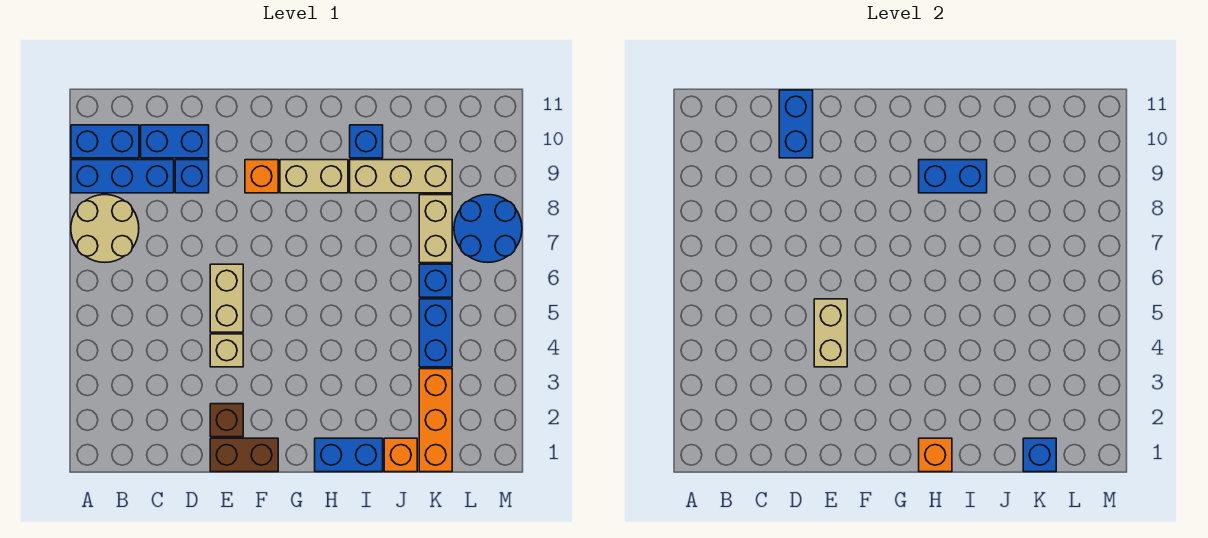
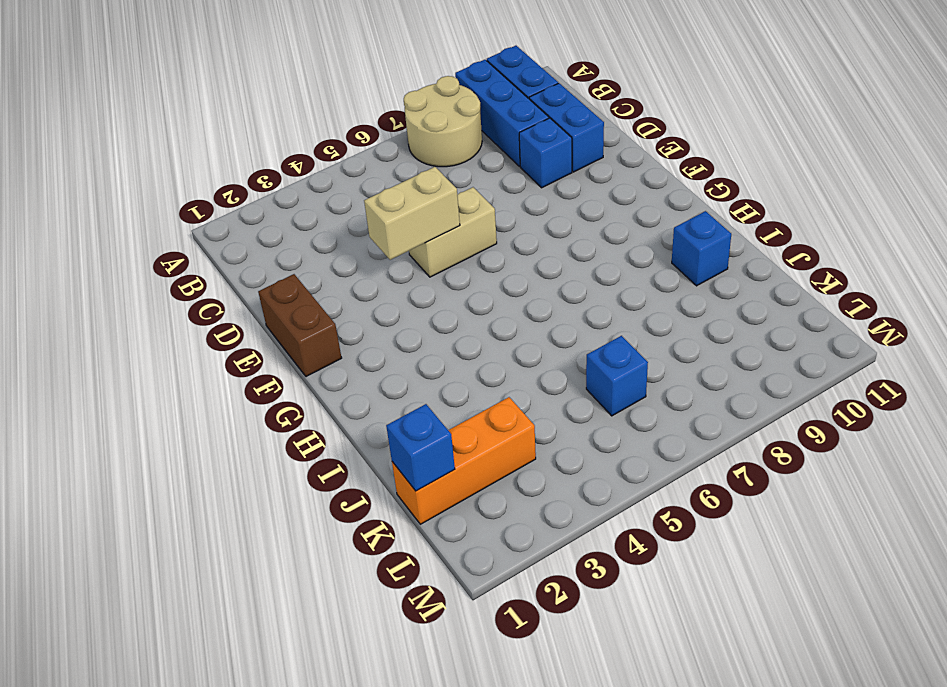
none -> brown 1x1 brick [210,404,243,437]
none -> tan 1x1 brick [210,334,243,367]
none -> orange 1x1 brick [245,160,278,193]

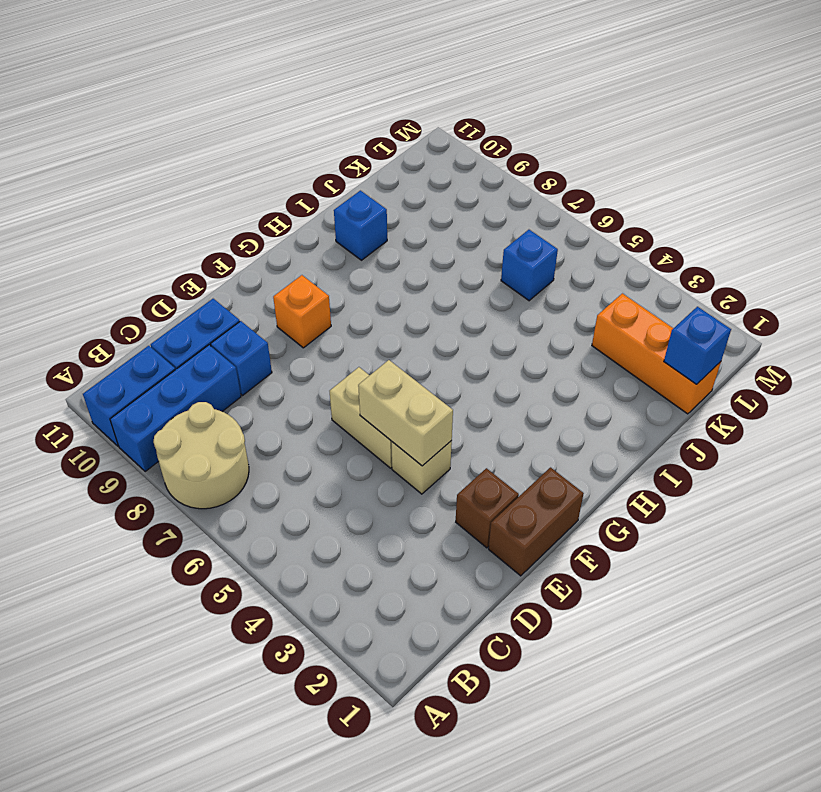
none -> tan 1x2 brick [280,160,348,193]
none -> blue 1x2 brick [315,438,383,472]
none -> tan 1x3 brick [350,160,452,193]

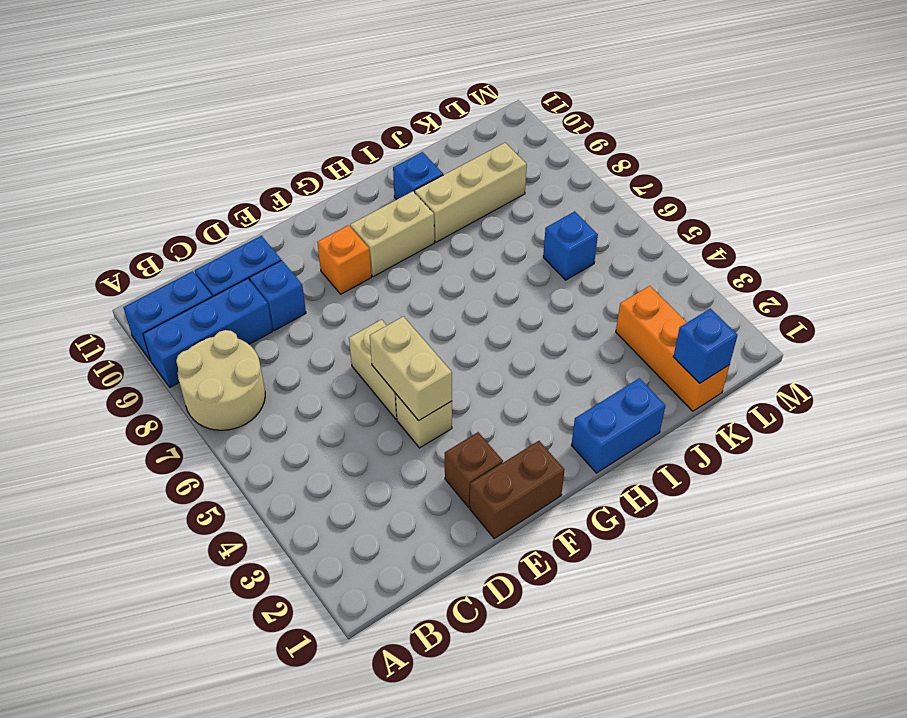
none -> orange 1x1 brick [384,438,417,472]
none -> blue 1x2 brick [419,299,452,367]
none -> tan 1x2 brick [419,195,452,263]

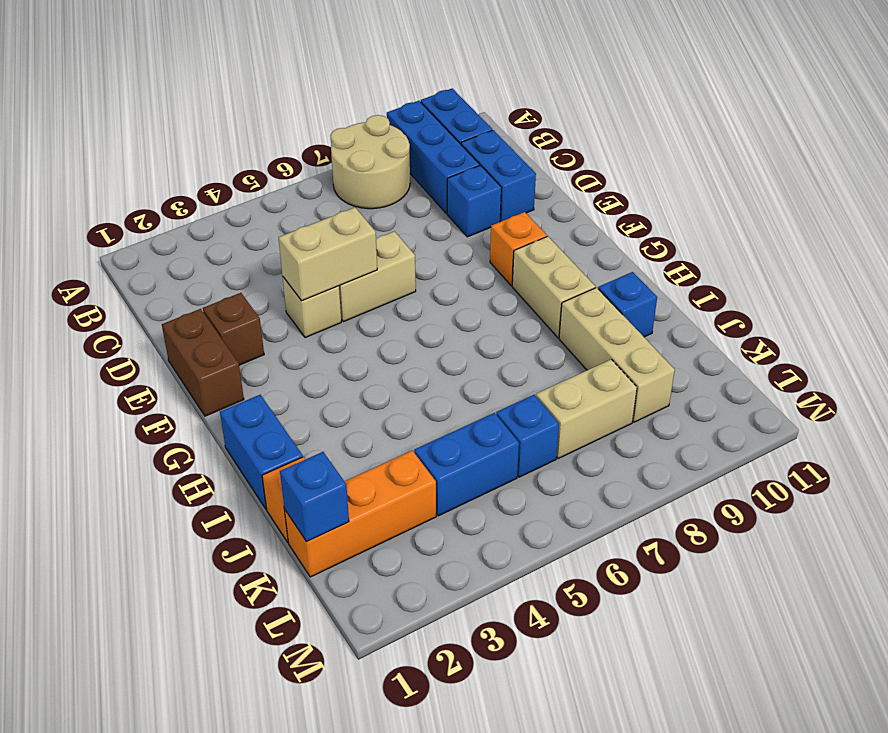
none -> blue 2x2 round brick [454,195,522,262]
none -> blue 1x2 brick [779,90,813,158]
none -> orange 1x1 brick [919,438,952,472]

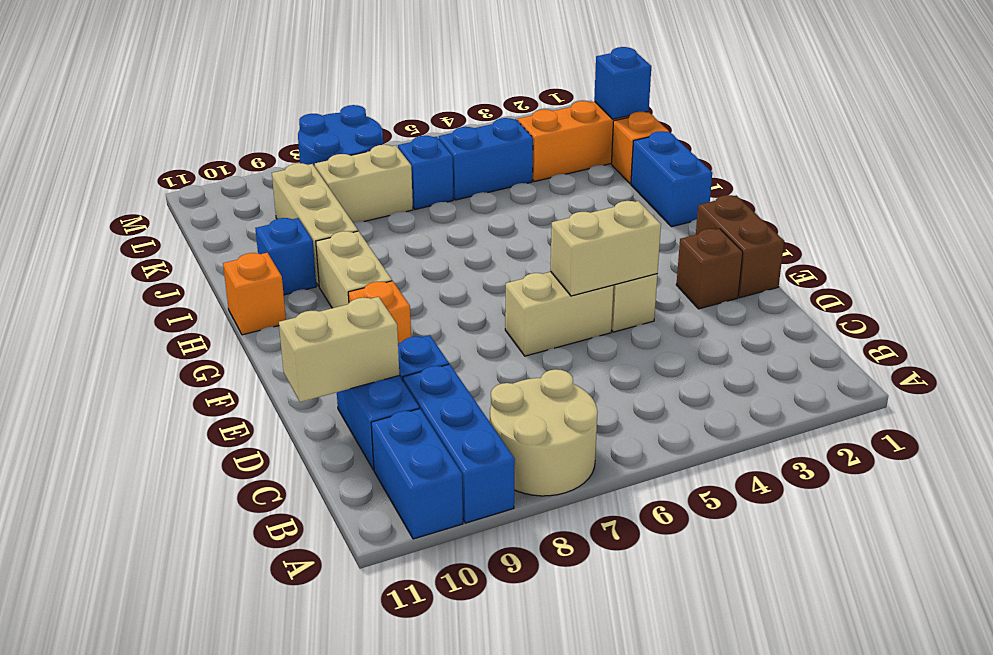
tan 1x2 brick [279,297,399,402] -> blue 1x2 brick [779,90,813,158]
orange 1x1 brick [223,253,286,335] -> orange 1x1 brick moved to [919,438,952,472]
none -> blue 1x2 brick [919,160,987,193]

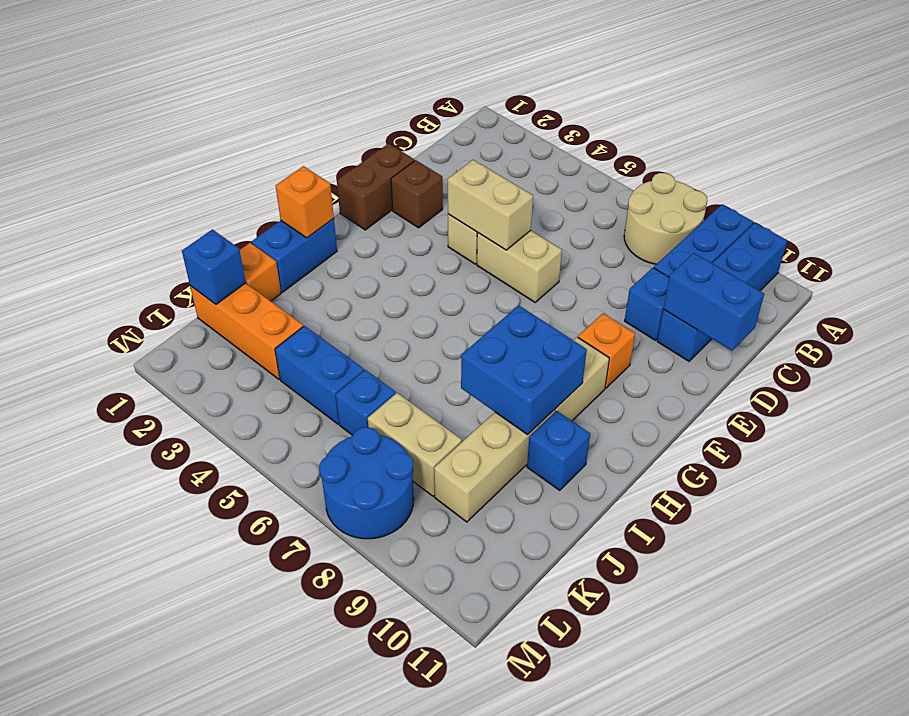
blue 2x2 brick [461,305,587,435] -> blue 1x2 brick [919,160,987,193]

